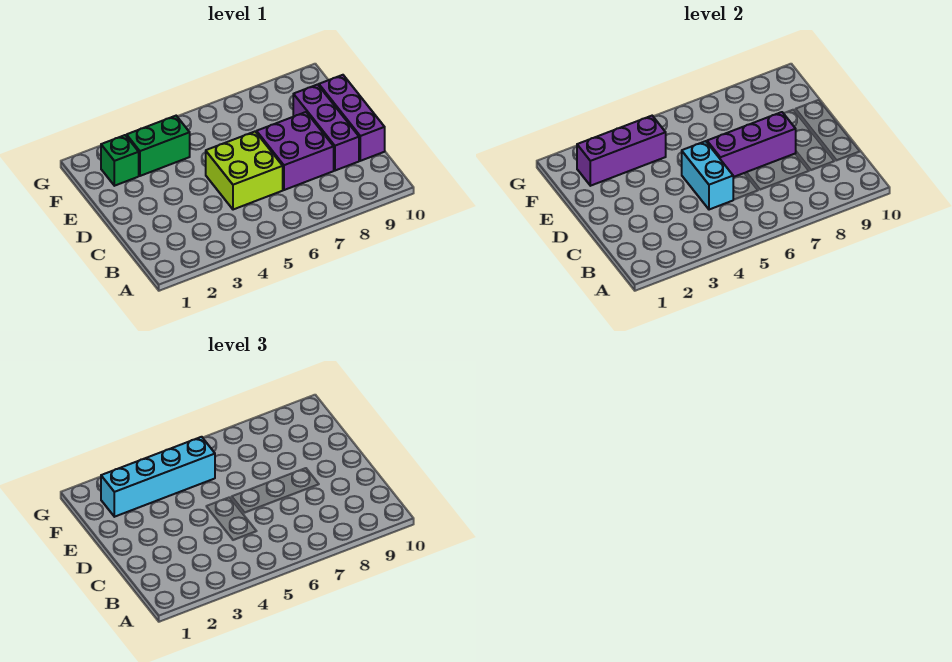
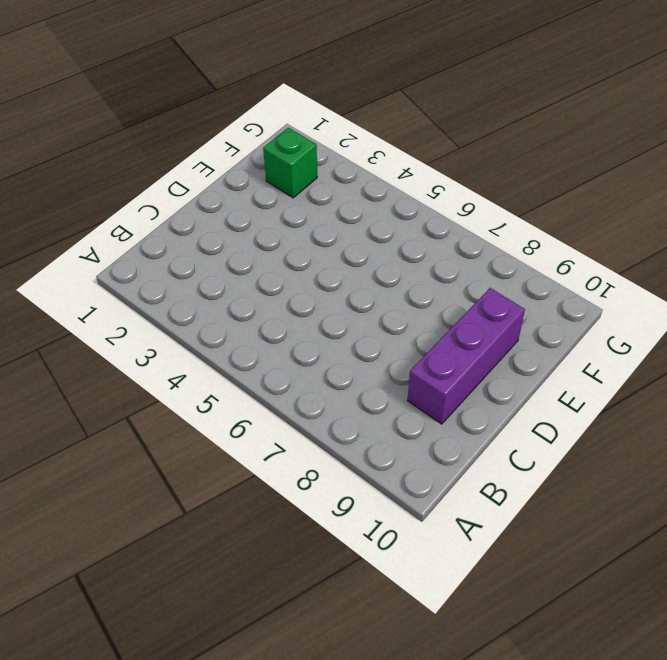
none -> lime 2x2 brick [206,132,283,210]
none -> purple 2x2 brick [257,112,334,190]

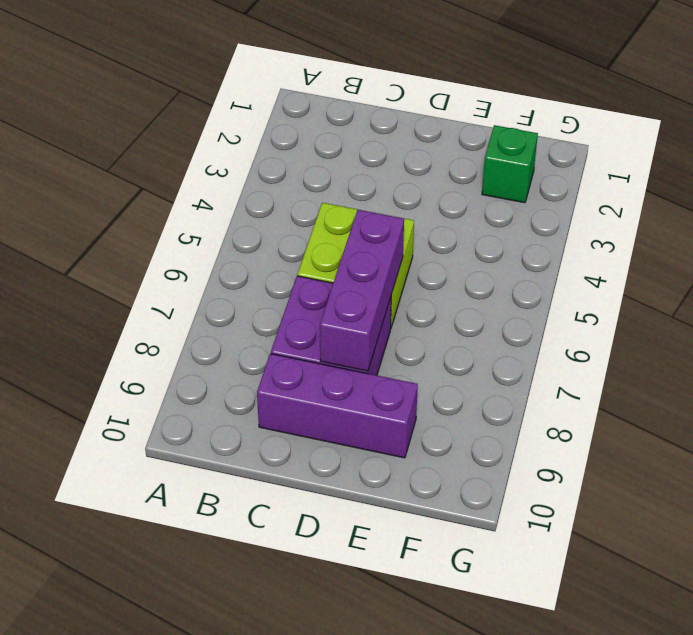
none -> purple 1x3 brick [319,75,385,161]
none -> green 1x2 brick [127,116,190,176]

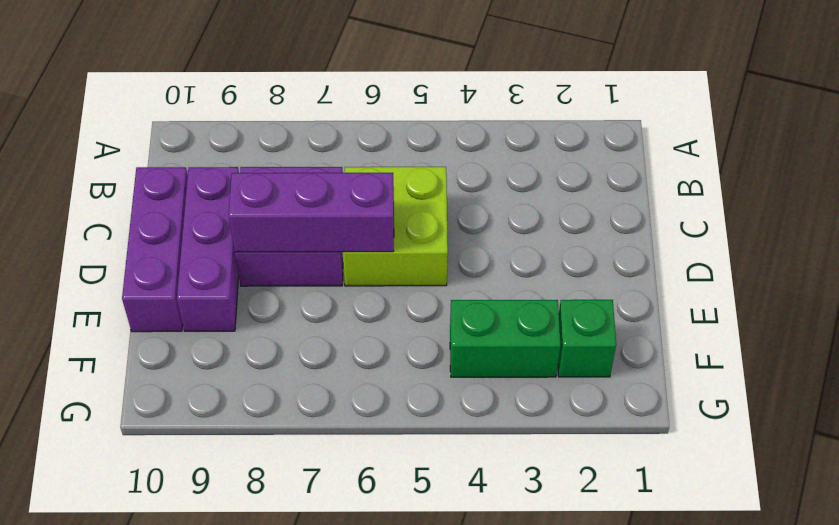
none -> cyan 1x2 brick [682,141,733,210]
none -> purple 1x3 brick [577,116,666,186]

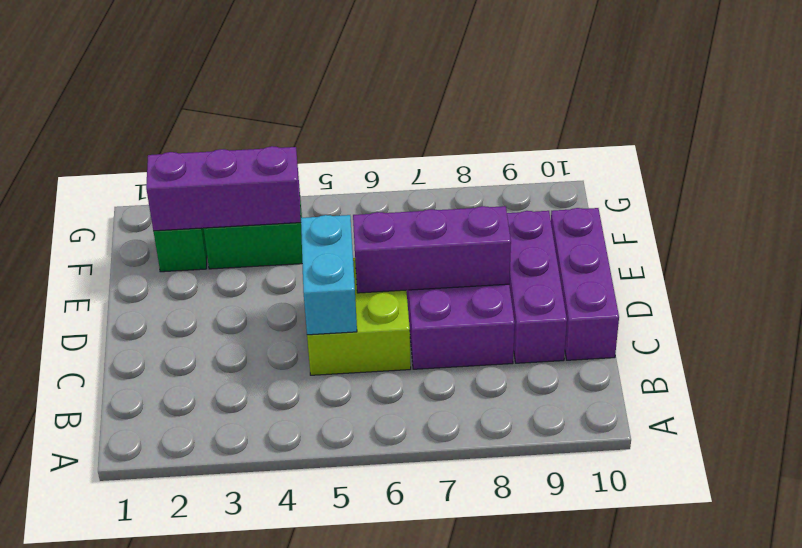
none -> cyan 1x4 brick [101,437,215,517]

